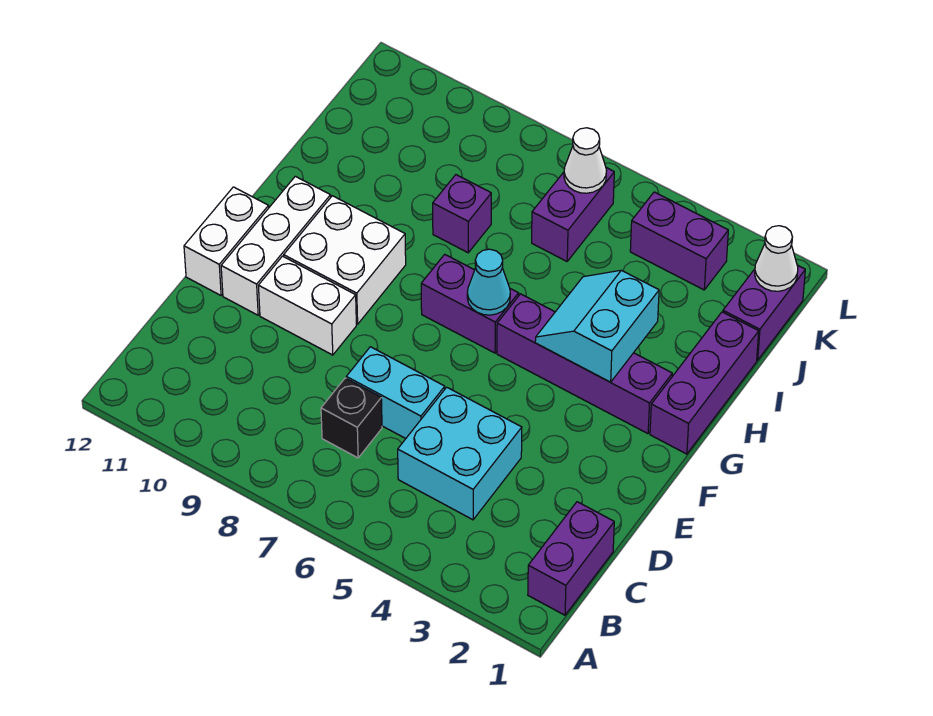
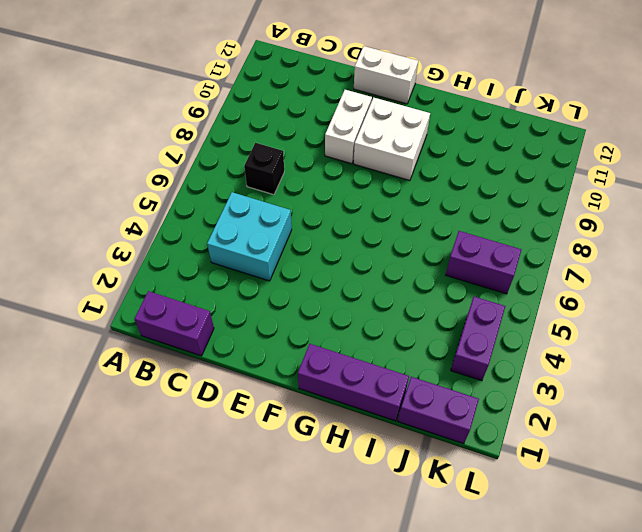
none -> cyan 1x2 brick [346,347,445,438]
none -> white 1x3 brick [221,176,331,315]
none -> purple 1x4 brick [497,294,672,434]

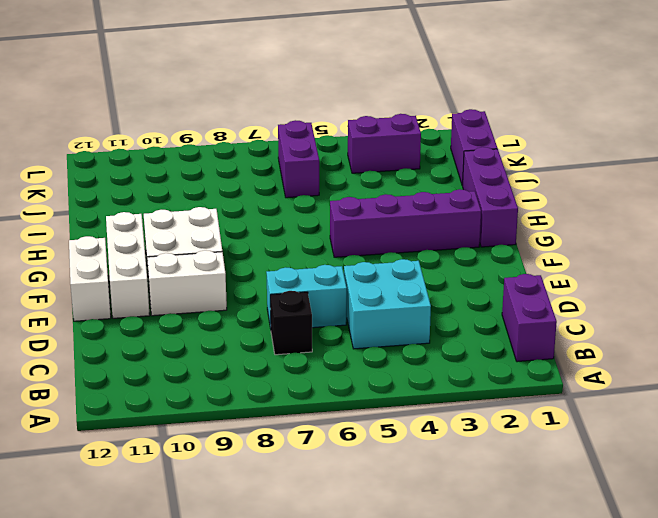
none -> purple 1x2 brick [421,254,519,353]
none -> purple 1x1 brick [433,175,491,253]
none -> cyan 2x2 slope [535,270,659,382]

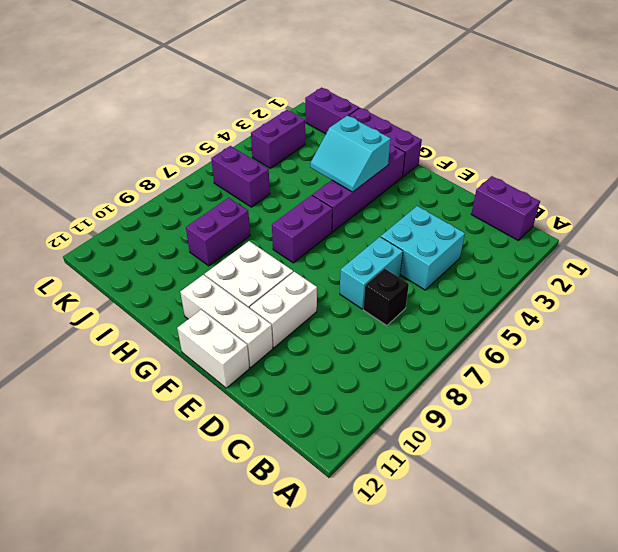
purple 1x2 brick [186,198,250,266] -> purple 1x1 brick [433,175,491,253]
none -> cyan 1x1 cone [467,249,510,315]
none -> white 1x1 cone [755,226,798,291]
none -> white 1x1 cone [564,128,607,193]

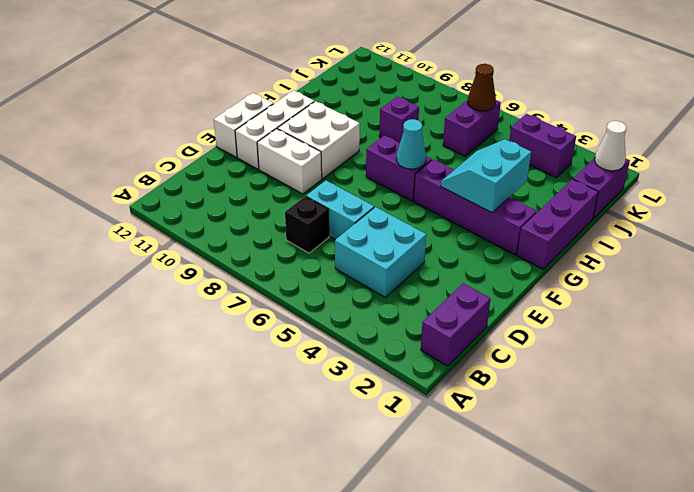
brown 1x1 cone [468,64,496,111] -> white 1x1 cone [564,128,607,193]

